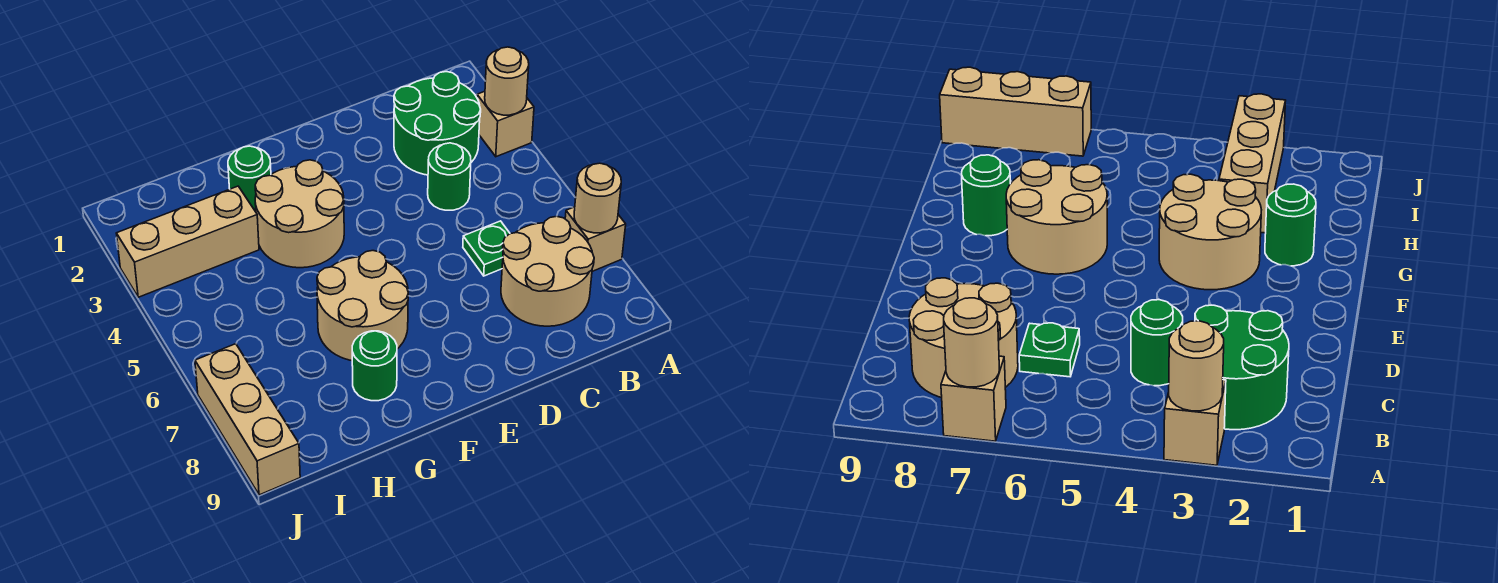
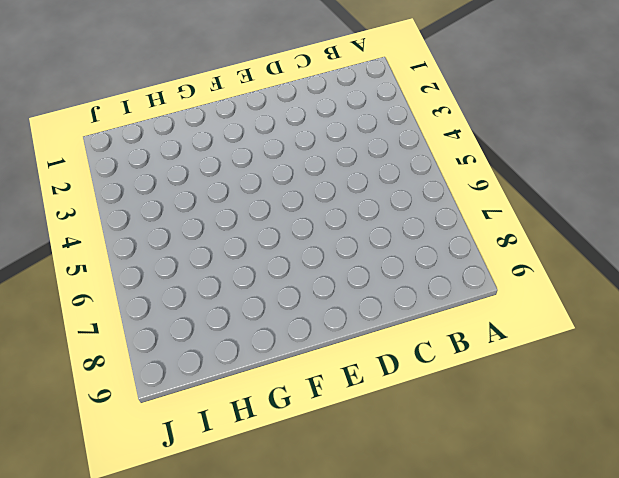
none -> tan 1x1 brick [477,91,534,157]
none -> tan 1x1 brick [565,207,626,271]
none -> green 2x2 round brick [394,72,481,175]

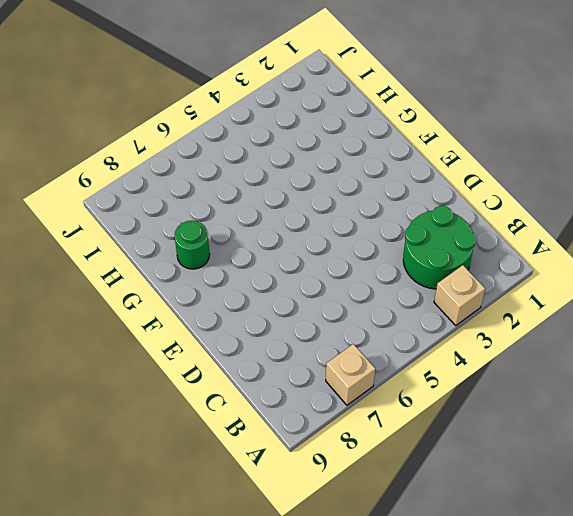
none -> tan 2x2 round brick [501,216,594,326]
none -> green 1x1 round brick [428,143,471,210]
none -> green 1x1 plate [463,221,510,276]

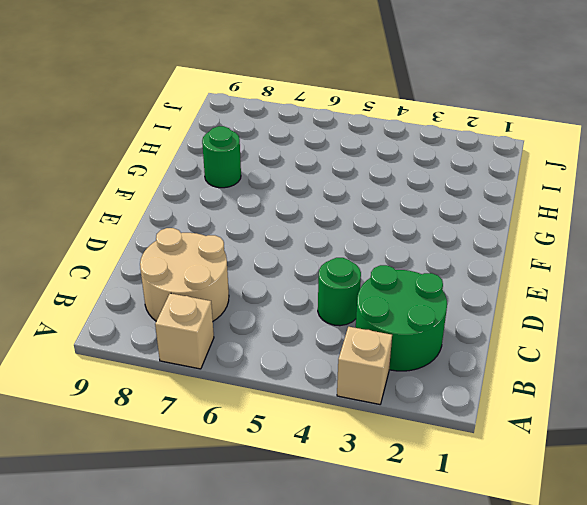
none -> green 1x1 plate [463,221,510,276]
none -> tan 2x2 round brick [255,160,344,268]
none -> tan 2x2 round brick [317,251,408,361]

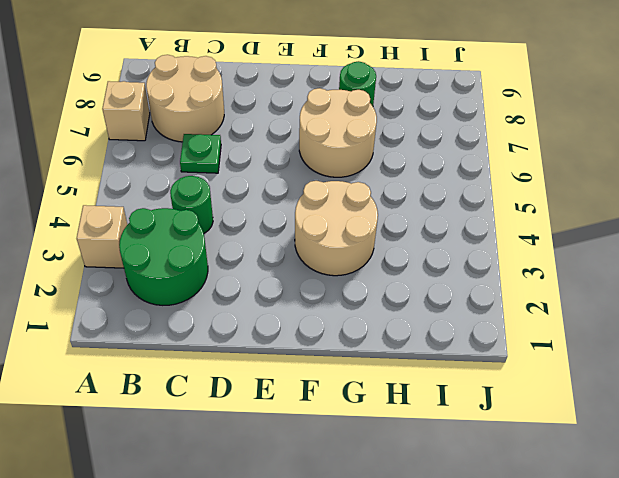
none -> green 1x1 round brick [228,146,271,212]
none -> tan 1x3 brick [116,186,259,297]
none -> tan 1x3 brick [195,344,300,495]

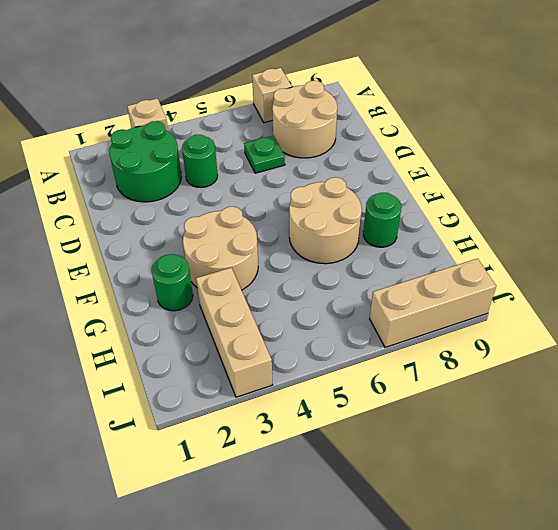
none -> tan 1x1 round brick [485,47,529,115]
none -> tan 1x1 round brick [574,163,621,233]

